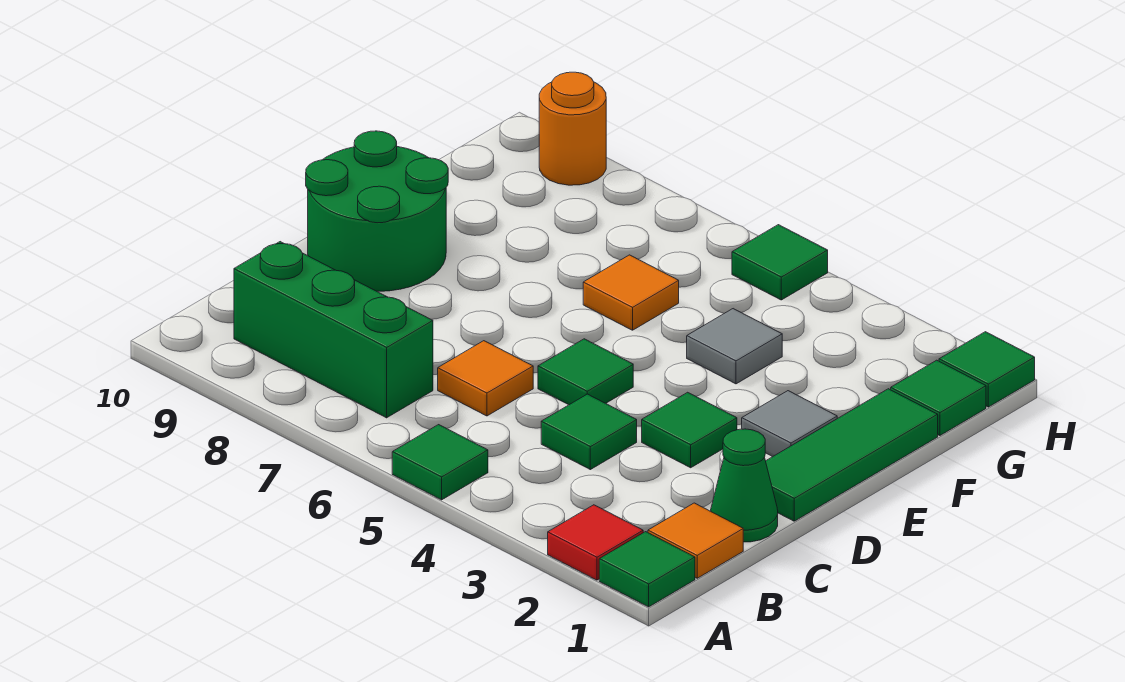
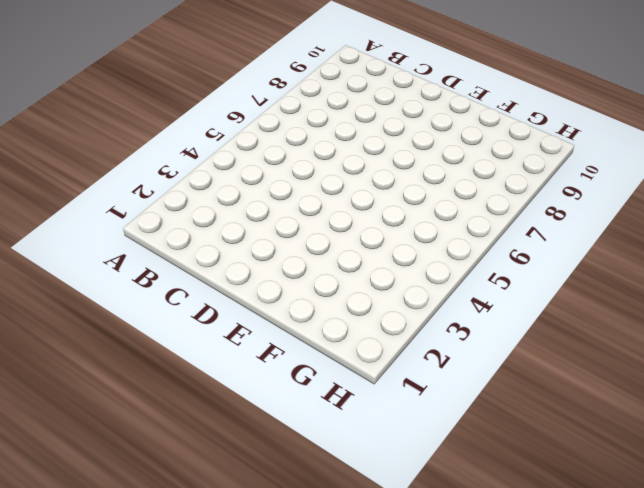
none -> green 1x1 tile [599,532,695,607]
none -> red 1x1 tile [548,505,643,580]
none -> green 1x1 tile [392,425,488,500]

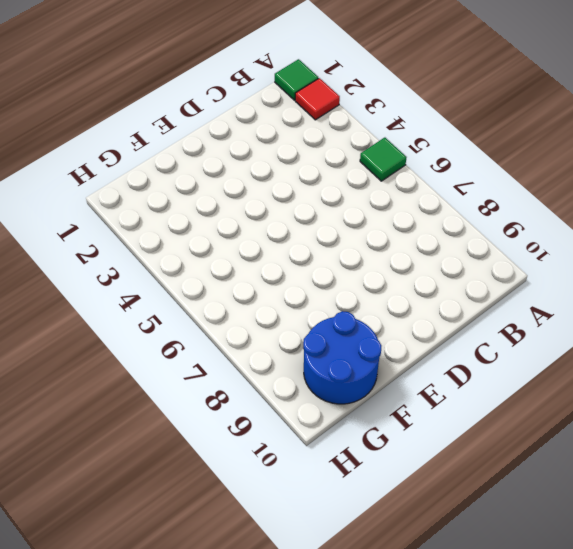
blue 2x2 round brick [303,311,381,404] -> none
none -> orange 1x1 tile [648,503,743,578]
none -> green 1x3 brick [234,242,433,418]
none -> green 1x1 cone [711,429,778,542]

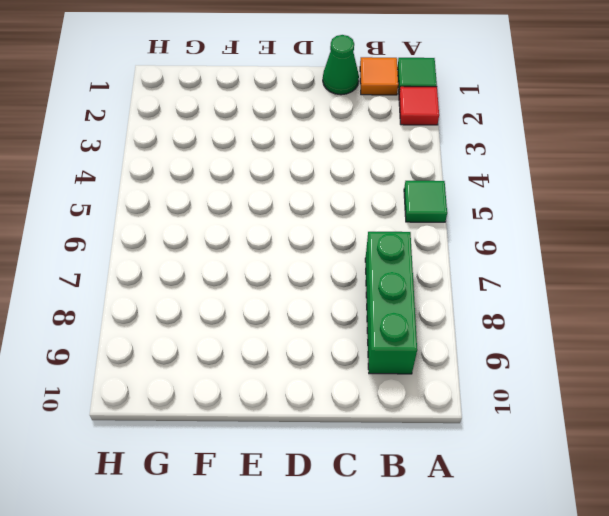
none -> green 1x1 tile [541,394,637,470]
none -> orange 1x1 tile [438,341,533,416]
none -> green 1x3 tile [766,389,938,521]

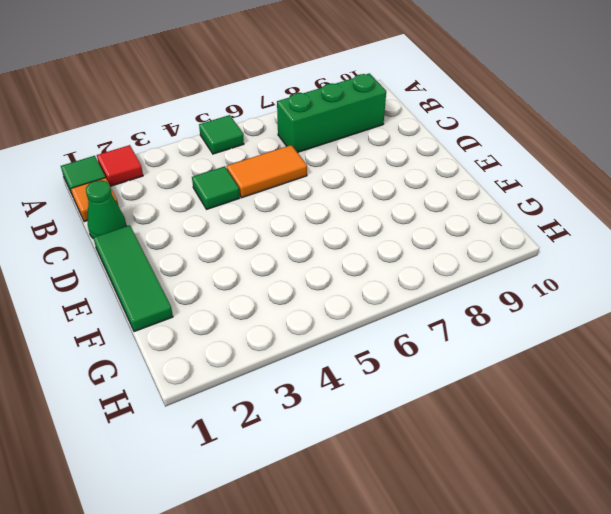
orange 1x2 tile [227,145,307,198] -> orange 1x1 tile [438,341,533,416]
none -> green 1x1 tile [642,392,737,468]
none -> green 1x1 tile [538,339,633,405]
none -> green 2x2 round brick [306,131,448,291]

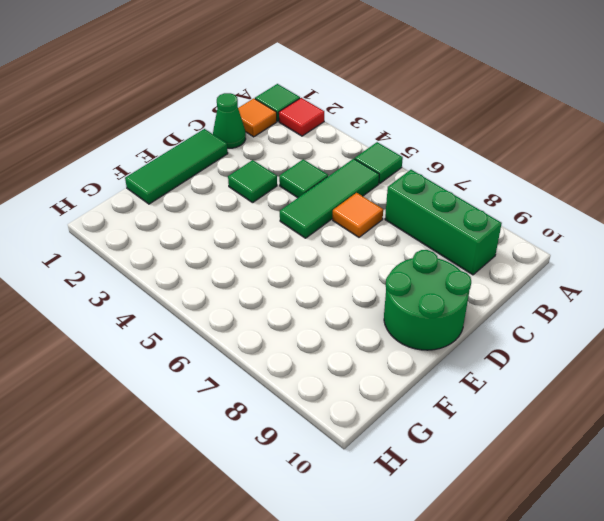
green 1x3 tile [280,159,379,238] -> green 1x1 tile [538,339,633,405]
none -> grey 1x1 tile [742,391,837,457]
none -> grey 1x1 tile [687,309,782,384]
none -> orange 1x1 tile [583,255,679,330]

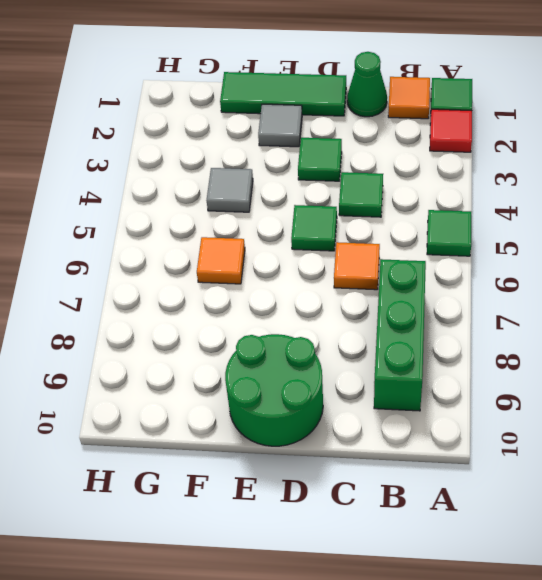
none -> green 1x1 tile [891,360,986,436]
none -> green 1x1 tile [939,332,1035,407]
none -> green 1x1 tile [732,225,828,300]

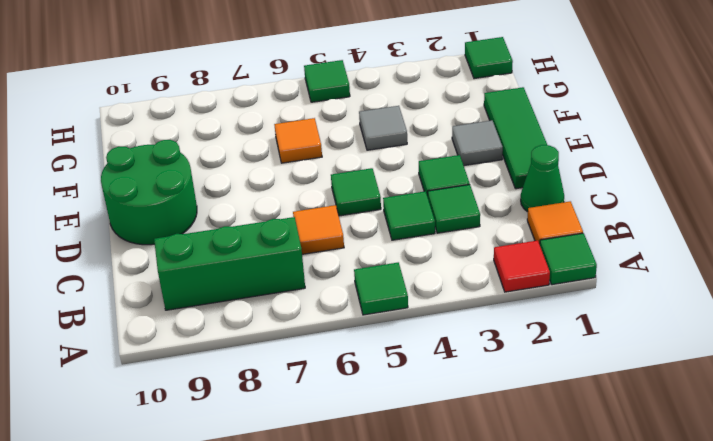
green 1x1 tile [428,185,480,233] -> green 1x1 tile moved to [891,360,986,436]
none -> orange 1x1 round brick [539,72,606,185]

